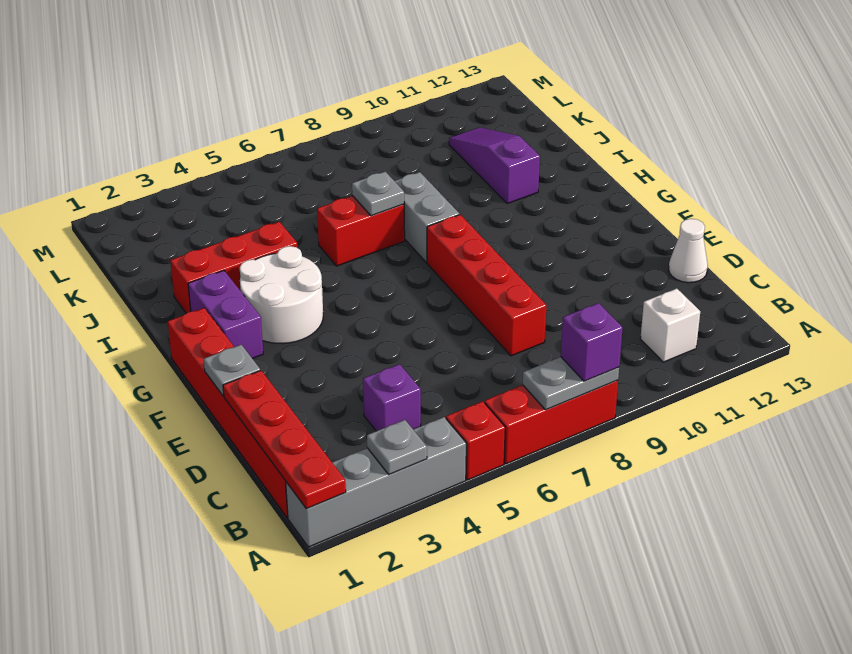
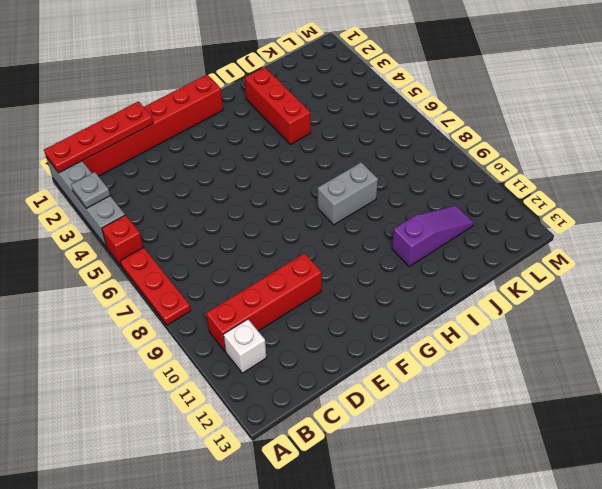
red 1x3 plate [120,247,191,325] -> red 1x3 brick [485,380,618,464]
red 1x4 brick [206,253,322,352] -> red 1x4 brick moved to [427,215,547,356]
none -> purple 1x1 brick [363,364,421,431]
none -> white 1x1 cone [669,219,708,283]
none -> purple 1x2 brick [188,271,263,358]

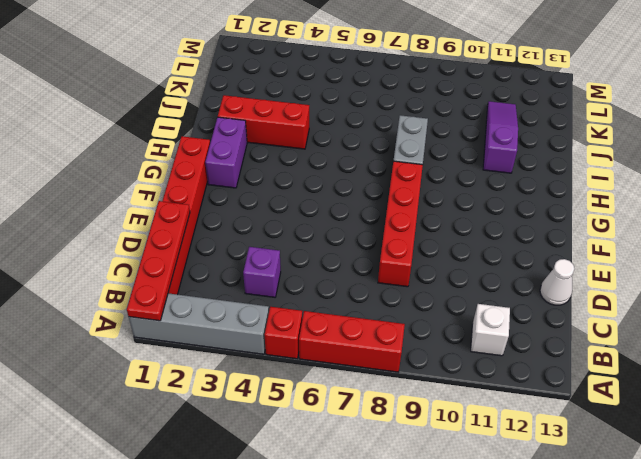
none -> white 2x2 round brick [240,246,323,344]
none -> red 1x2 brick [317,196,405,266]
none -> grey 1x1 plate [367,420,427,475]

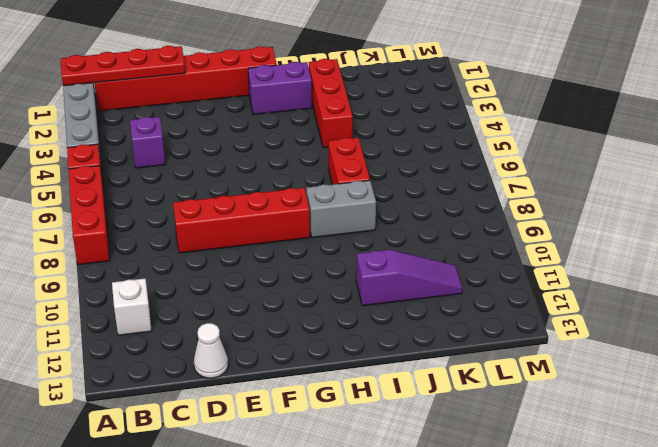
none -> white 2x2 round brick [240,246,323,344]
none -> grey 1x1 plate [367,420,427,475]
none -> grey 1x2 plate [523,357,619,410]

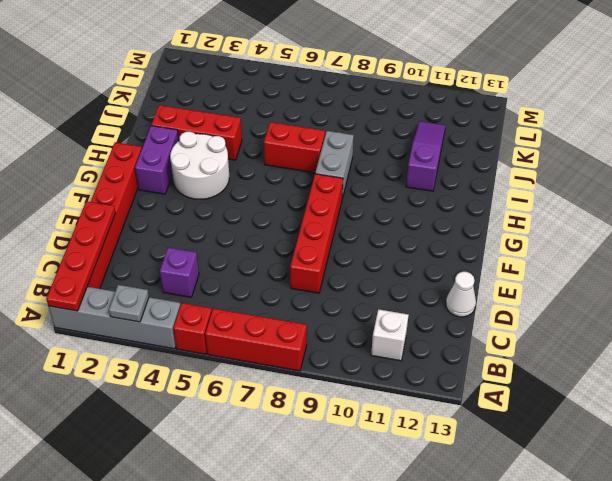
none -> grey 1x2 plate [523,357,619,410]
none -> grey 1x1 plate [204,345,260,396]
none -> grey 1x1 plate [352,172,404,216]

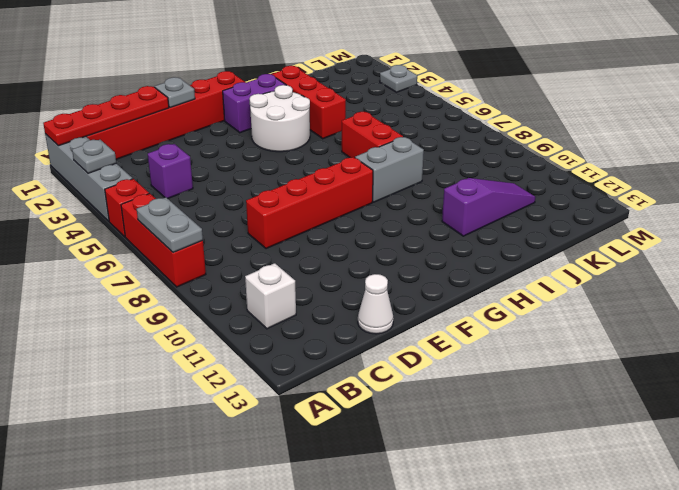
grey 1x1 plate [380,65,417,92] -> grey 1x1 plate moved to [352,172,404,216]
none -> purple 1x1 brick [561,303,623,381]

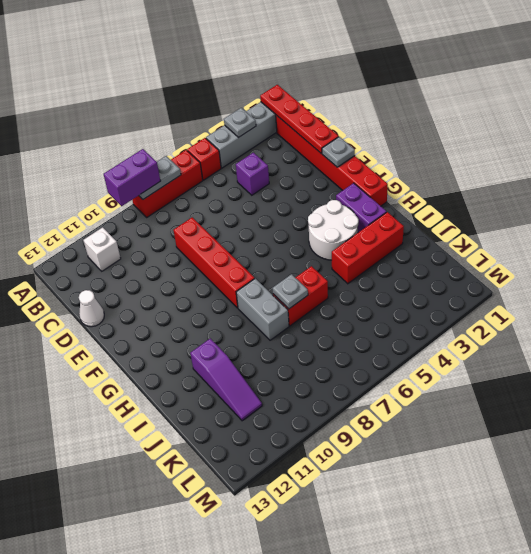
purple 1x2 brick [104,149,160,206] -> purple 1x1 brick [561,303,623,381]

